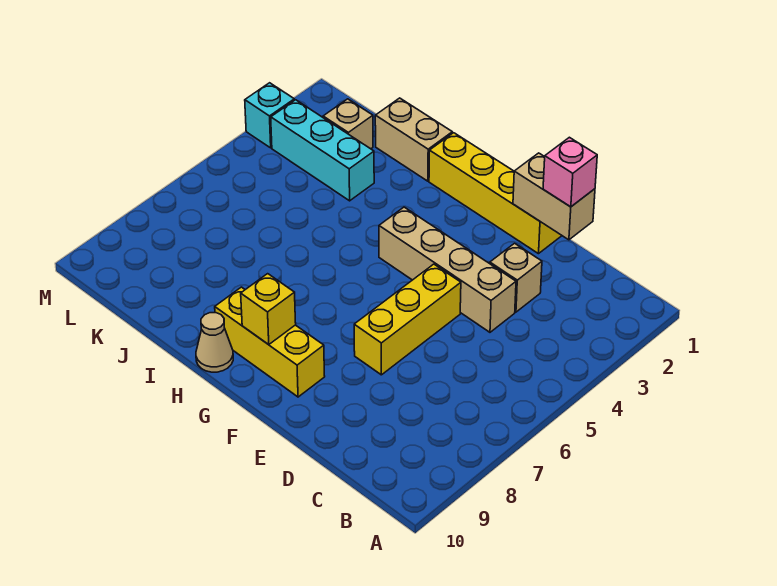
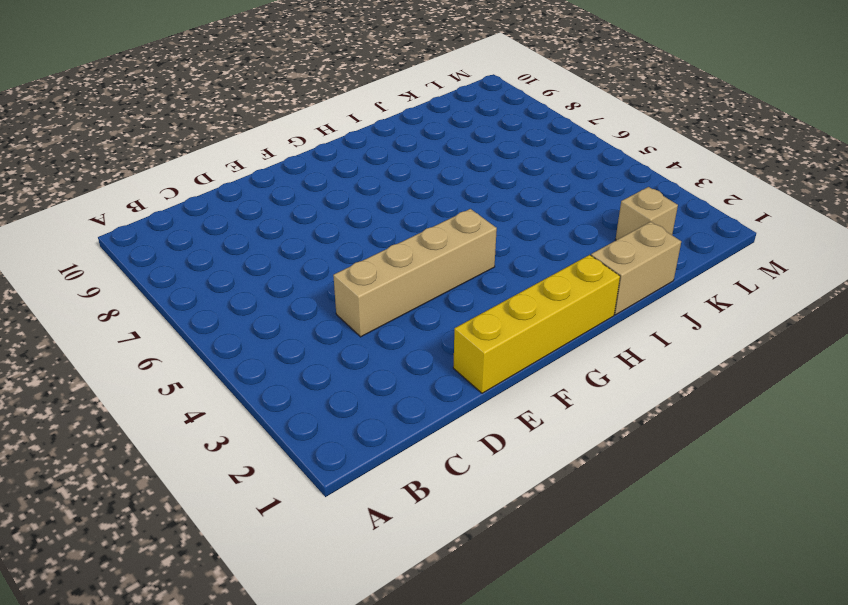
none -> tan 1x1 brick [490,243,542,312]
none -> yellow 1x3 brick [354,264,461,375]
none -> yellow 1x3 brick [215,287,325,397]

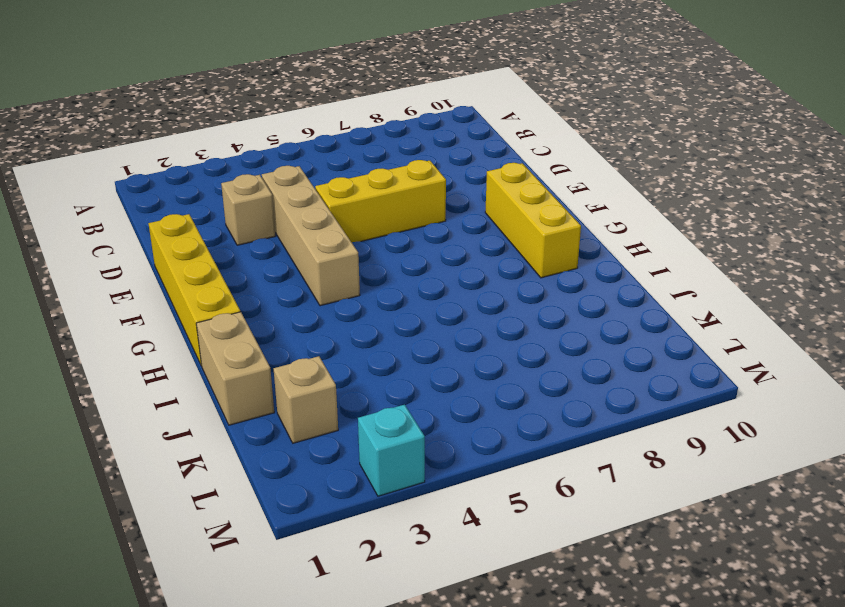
none -> tan 1x1 cone [196,313,233,372]
none -> cyan 1x3 brick [271,100,374,201]
none -> tan 1x2 brick [513,153,595,240]

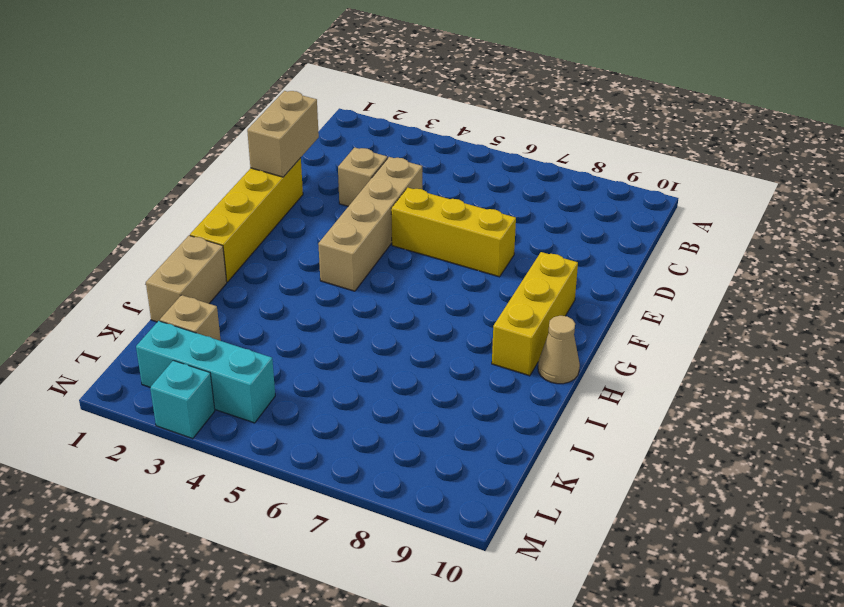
cyan 1x3 brick [136,321,275,423] -> cyan 1x3 brick turned to [271,100,374,201]
none -> yellow 1x1 brick [241,274,296,345]
none -> pink 1x1 brick [543,137,597,207]

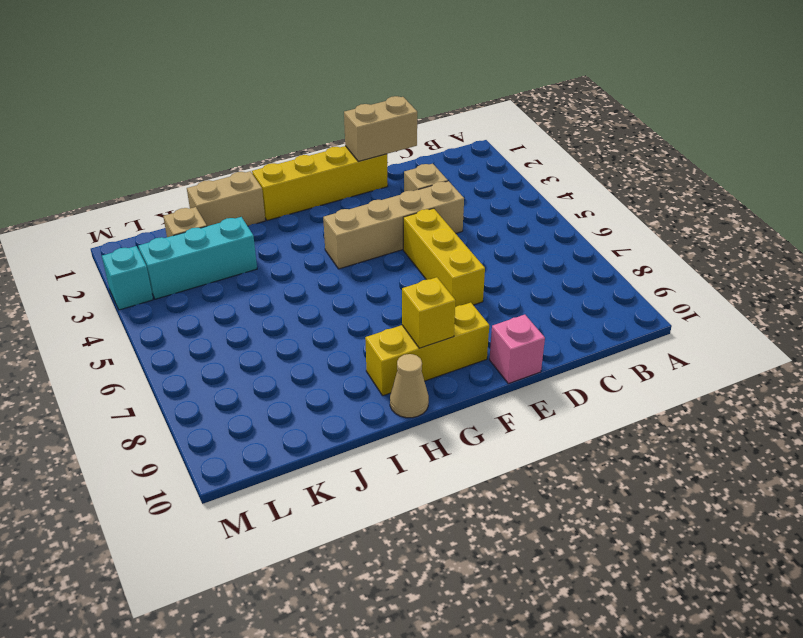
pink 1x1 brick [490,315,545,384] -> pink 1x1 brick moved to [543,137,597,207]

